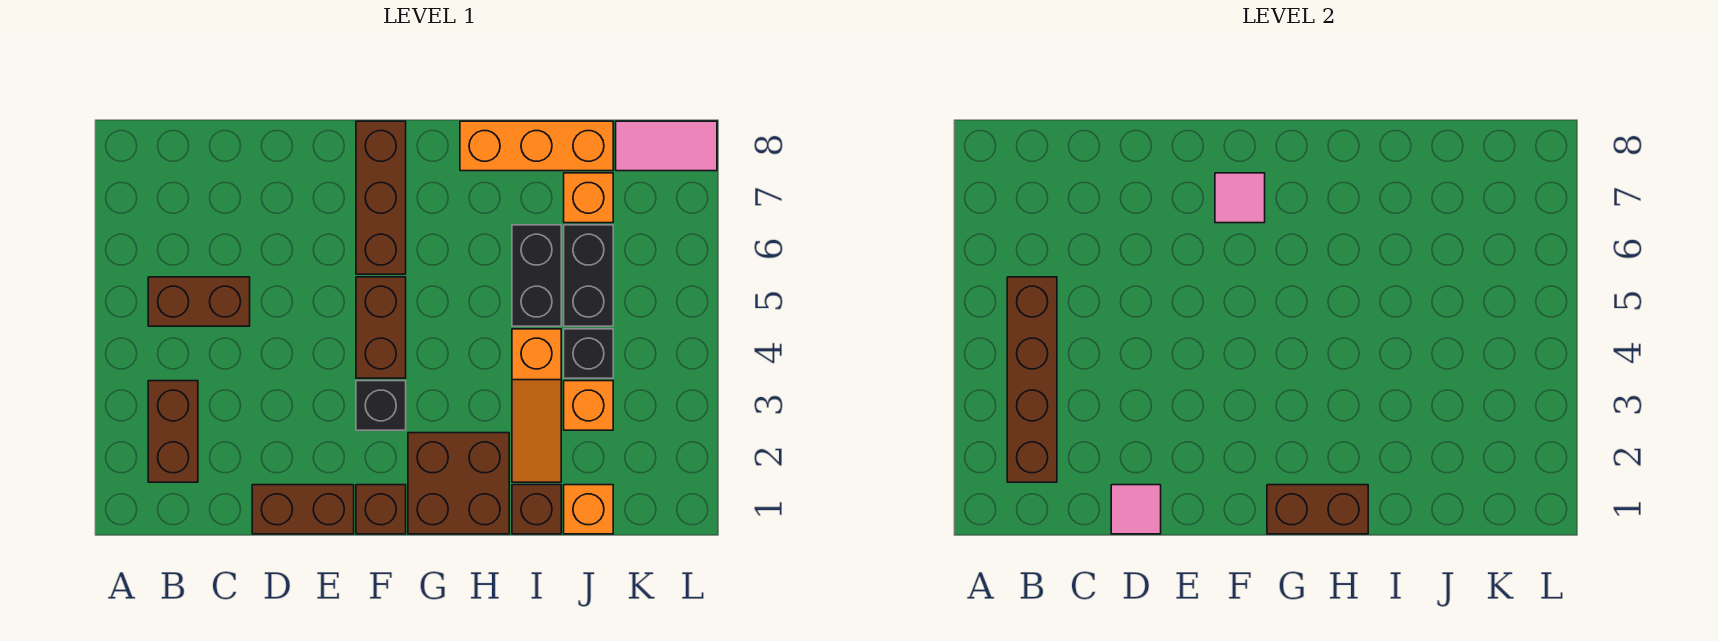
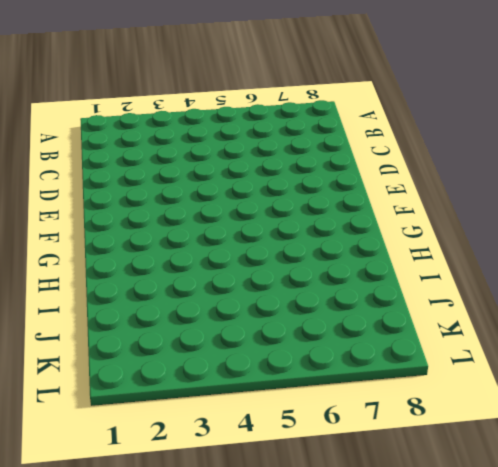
none -> brown 1x2 brick [148,381,198,482]
none -> brown 1x2 brick [148,277,250,326]
none -> brown 1x2 brick [252,485,354,534]

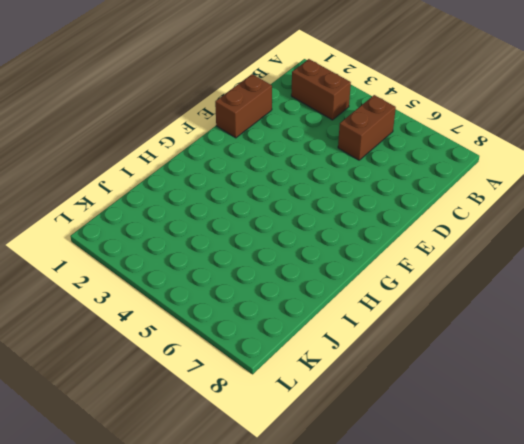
none -> brown 1x1 brick [356,485,406,534]
none -> black 1x1 brick [356,381,406,430]
none -> brown 1x2 brick [356,277,406,378]

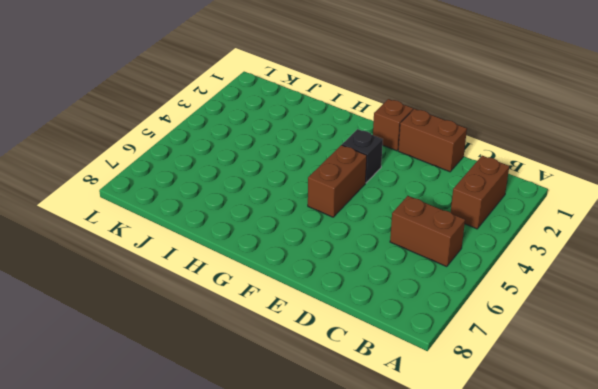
none -> brown 1x3 brick [356,121,406,274]
none -> brown 2x2 brick [408,433,509,534]
none -> orange 1x3 brick [460,121,613,171]

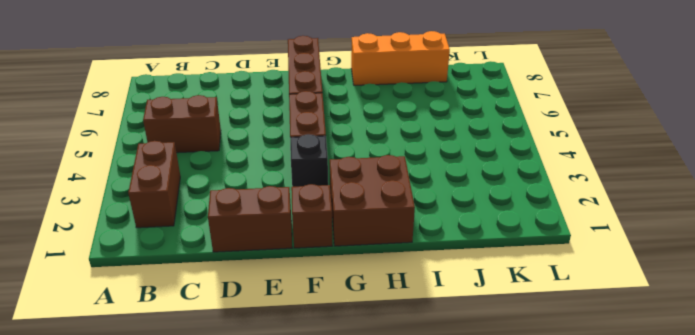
none -> brown 1x1 brick [512,485,561,534]
none -> orange 1x3 slope [512,329,561,482]
none -> black 1x2 brick [512,225,561,326]

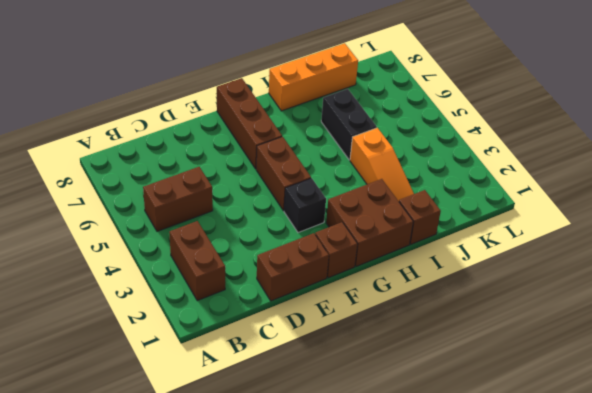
none -> orange 1x1 brick [564,485,613,534]
none -> orange 1x1 brick [564,381,613,430]
none -> black 1x1 brick [564,329,613,378]

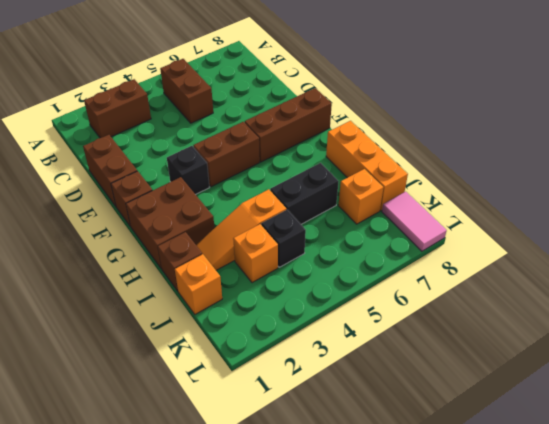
none -> black 1x2 brick [564,225,613,326]
none -> brown 1x4 brick [1007,277,1057,482]
none -> pink 1x1 tile [1111,485,1161,534]

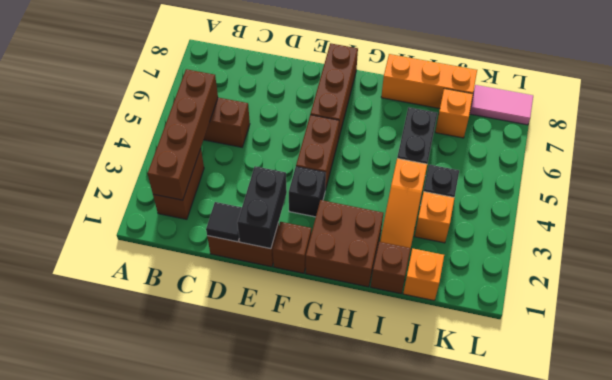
black 1x1 tile [206,202,242,242] -> pink 1x1 tile [1111,485,1161,534]
black 1x2 brick [237,166,287,249] -> black 1x2 brick moved to [564,225,613,326]
none -> pink 1x1 tile [1215,173,1265,223]
none -> brown 1x2 brick [1267,485,1368,534]

